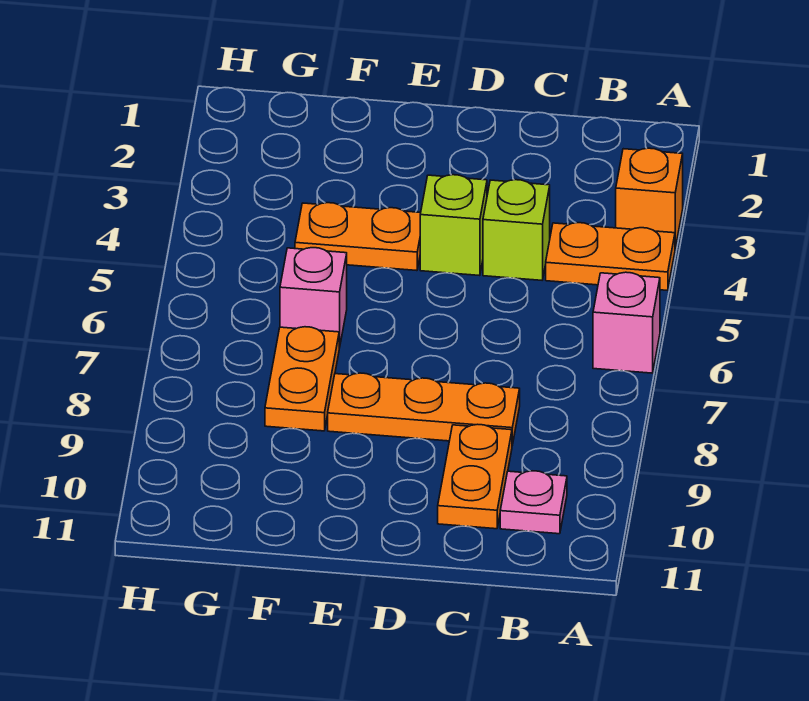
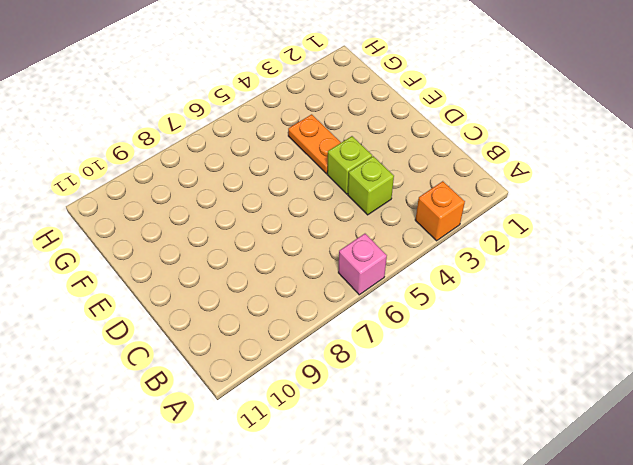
none -> orange 1x2 plate [546,223,675,290]
none -> pink 1x1 plate [500,471,567,534]

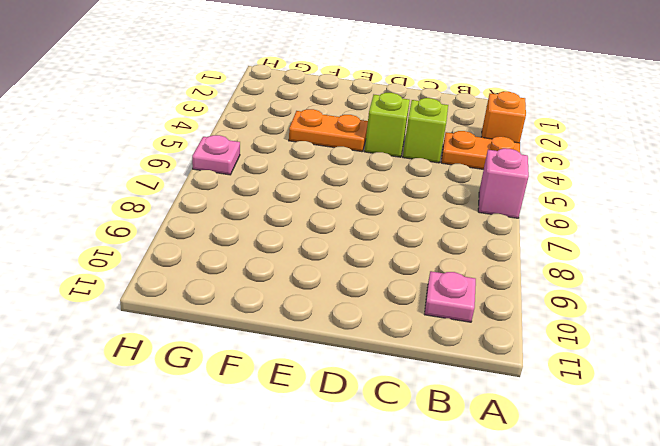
pink 1x1 plate [192,135,240,175] -> none
none -> orange 1x3 plate [328,373,520,445]
none -> orange 1x2 plate [438,424,512,529]

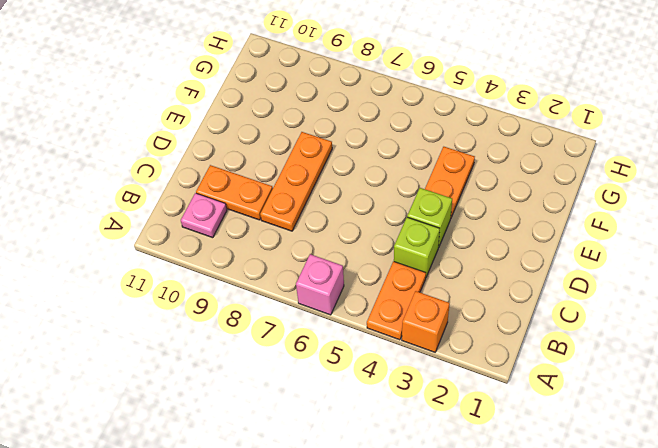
none -> pink 1x1 brick [280,248,347,348]
none -> orange 1x2 plate [265,327,339,431]

